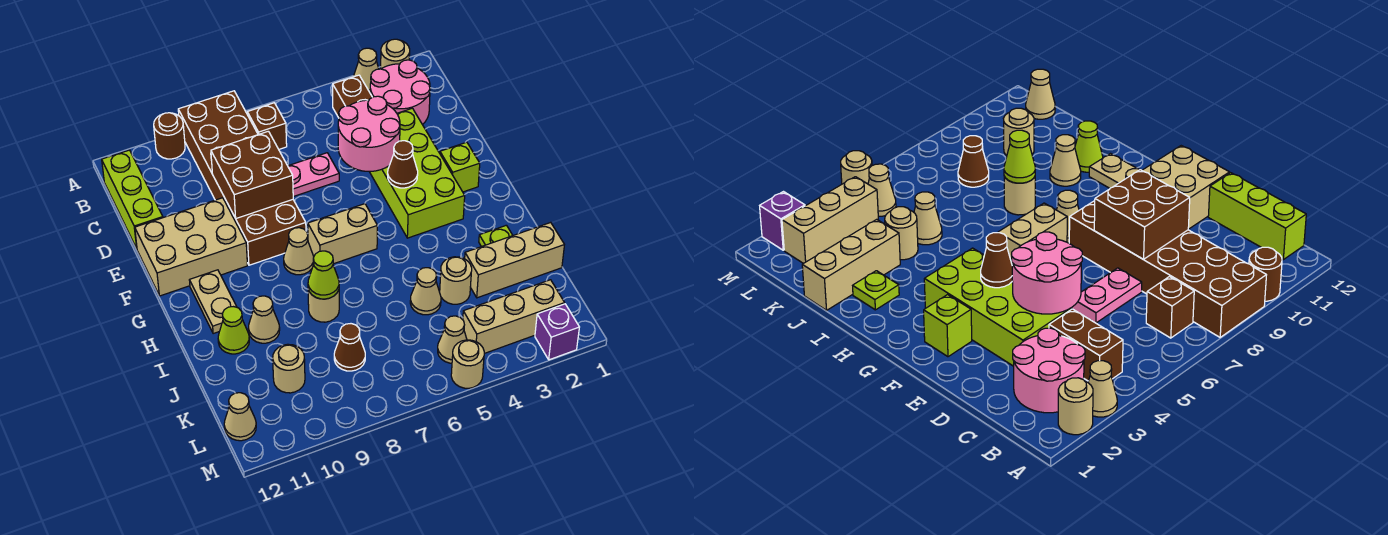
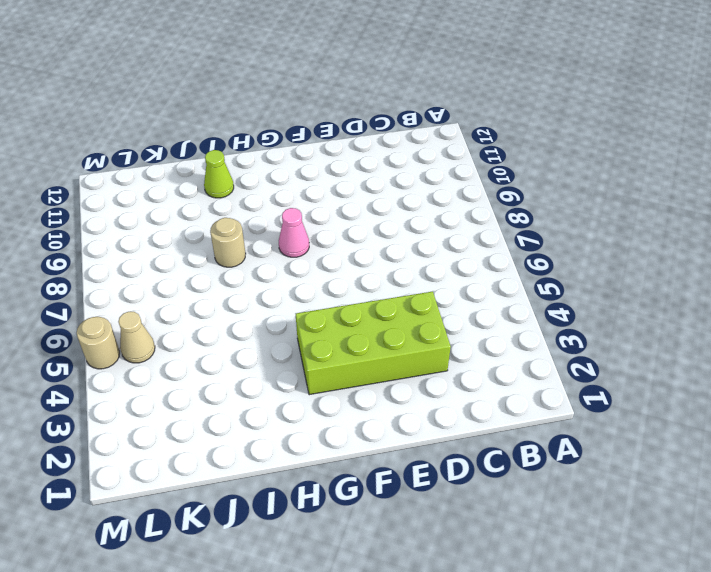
pink 1x1 cone [279,208,309,257] -> tan 1x1 cone [284,228,314,275]
none -> tan 1x1 round brick [381,39,410,69]
none -> tan 1x1 cone [354,48,379,92]
none -> brown 2x6 brick [178,91,306,265]
none -> brown 1x1 round brick [154,113,185,159]

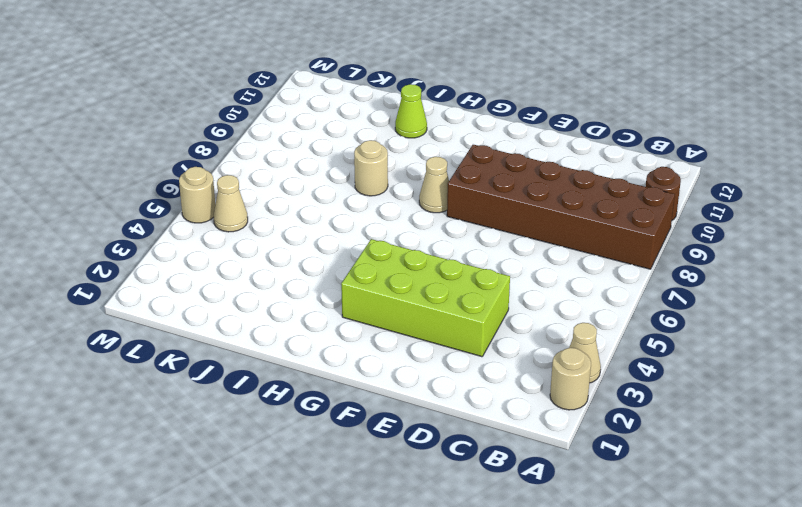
none -> pink 2x2 round brick [370,60,430,125]
none -> brown 1x2 brick [333,75,372,118]
none -> brown 1x1 brick [247,103,287,149]
none -> lime 1x3 brick [102,150,163,249]

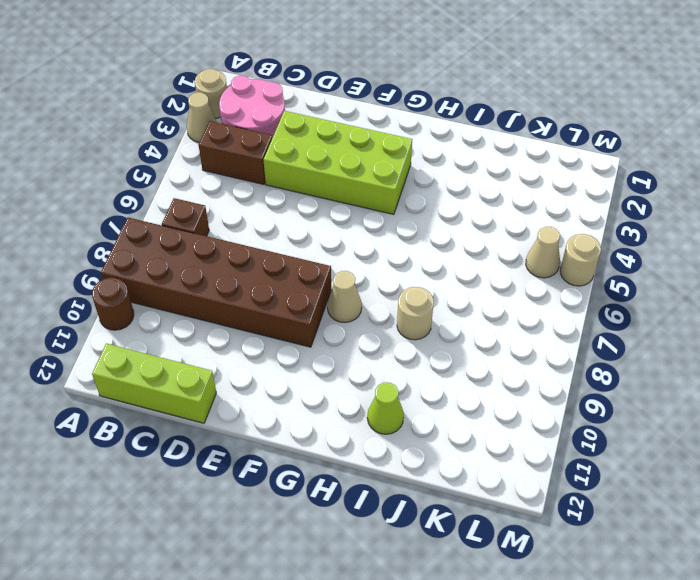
none -> pink 1x2 plate [288,153,339,197]
none -> tan 2x3 brick [135,198,248,296]
none -> lime 1x1 brick [440,142,480,192]
none -> tan 1x2 brick [308,204,377,264]

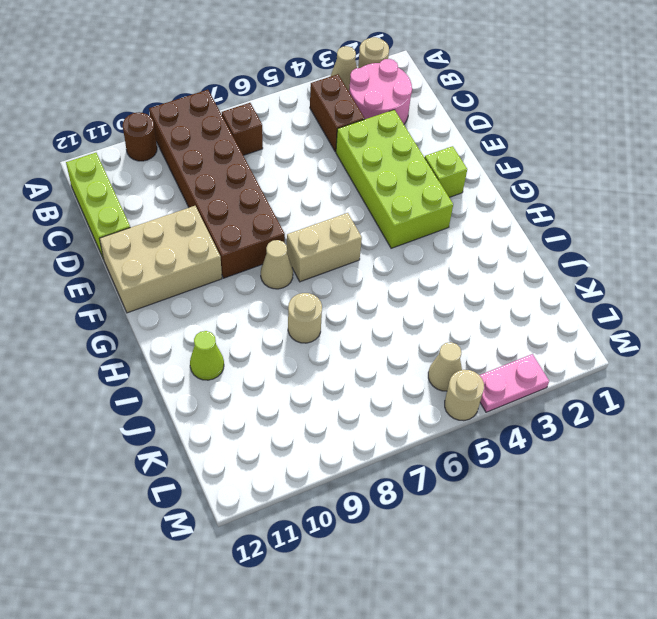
pink 1x2 plate [479,354,549,412] -> pink 1x2 plate moved to [288,153,339,197]
none -> tan 1x2 plate [189,270,237,334]
none -> lime 1x1 plate [479,225,513,247]
none -> tan 1x1 cone [248,296,280,343]
none -> tan 1x3 brick [465,222,564,298]

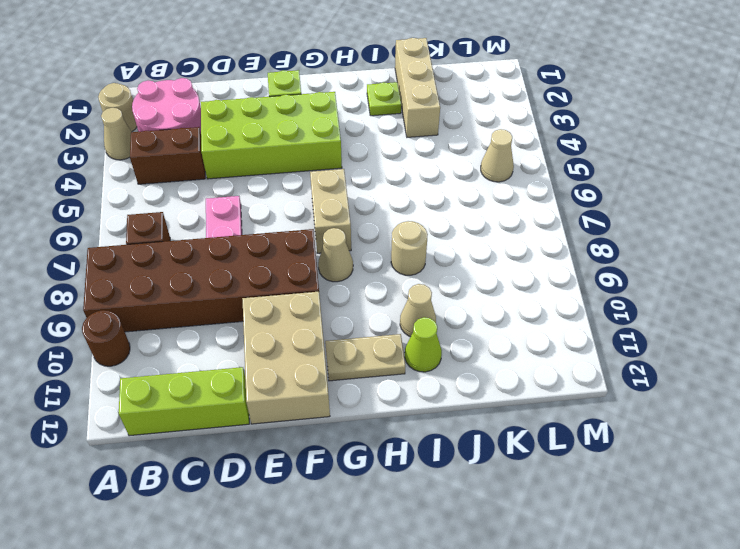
none -> tan 1x1 round brick [440,257,472,304]
none -> tan 1x1 cone [410,268,441,315]
none -> brown 1x1 cone [334,324,365,371]
none -> tan 1x1 round brick [273,344,305,393]

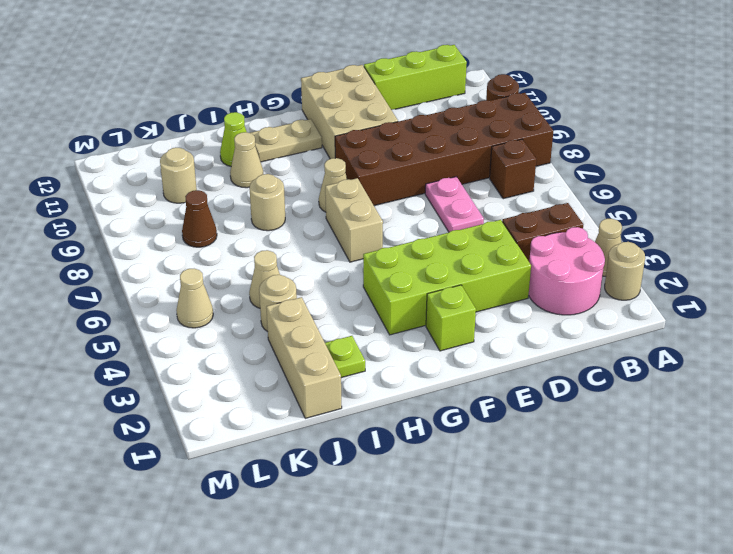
none -> tan 1x3 brick [463,280,565,354]
none -> tan 1x1 cone [224,393,256,441]
none -> purple 1x1 brick [535,304,579,360]
none -> tan 1x1 round brick [451,340,484,388]

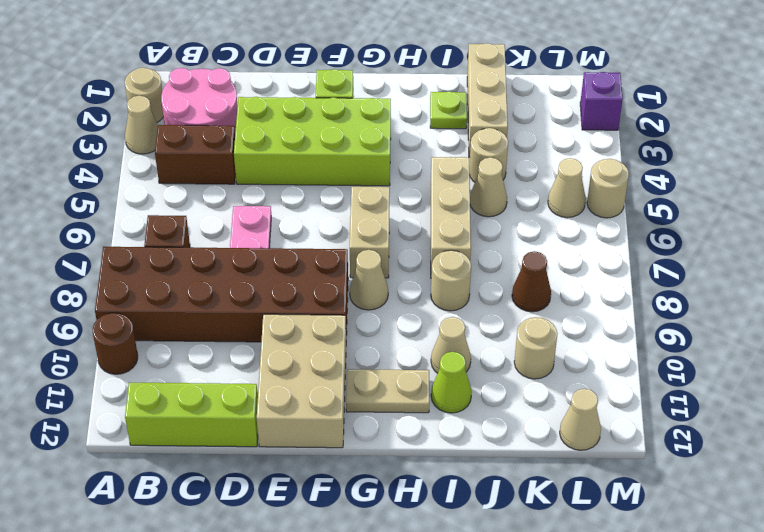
tan 1x3 brick [431,157,471,275] -> tan 1x3 brick moved to [463,280,565,354]
none -> pink 2x2 round brick [338,96,400,171]
none -> brown 2x2 brick [211,131,293,218]
none -> brown 1x1 cone [388,141,418,188]
none -> lime 1x1 cone [308,251,339,299]

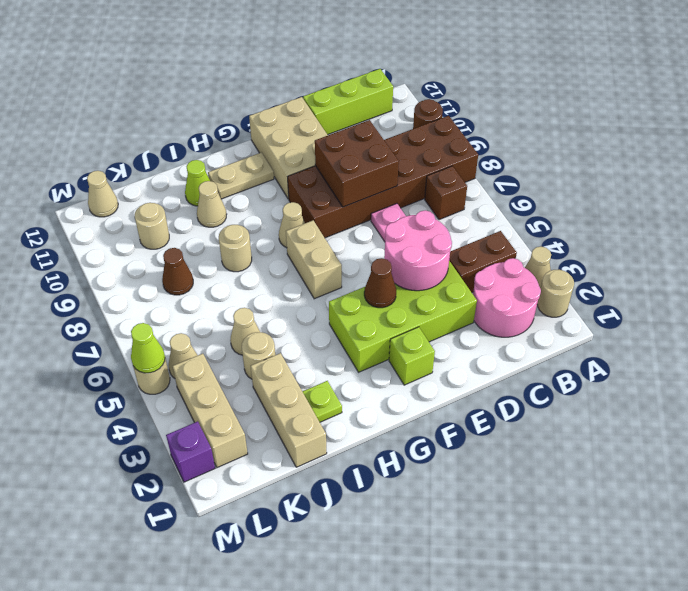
lime 1x1 cone [131,323,165,373] -> lime 1x1 cone moved to [308,251,339,299]

